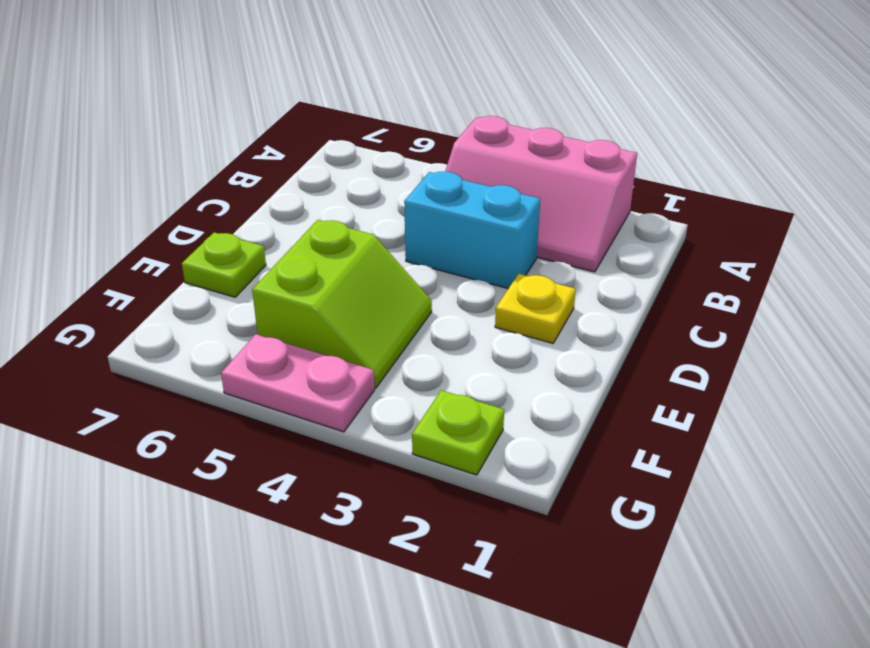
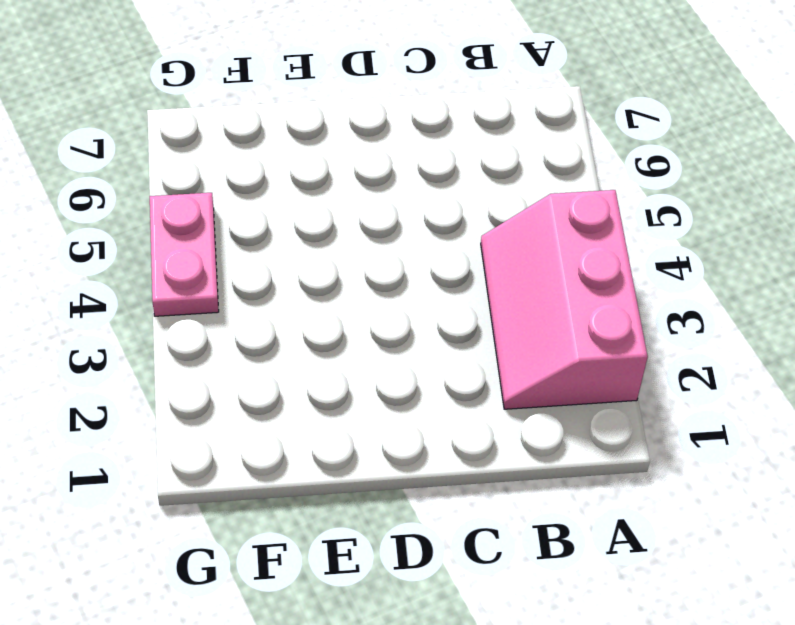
none -> cyan 1x2 brick [404,171,540,289]
none -> yellow 1x1 plate [495,274,576,343]

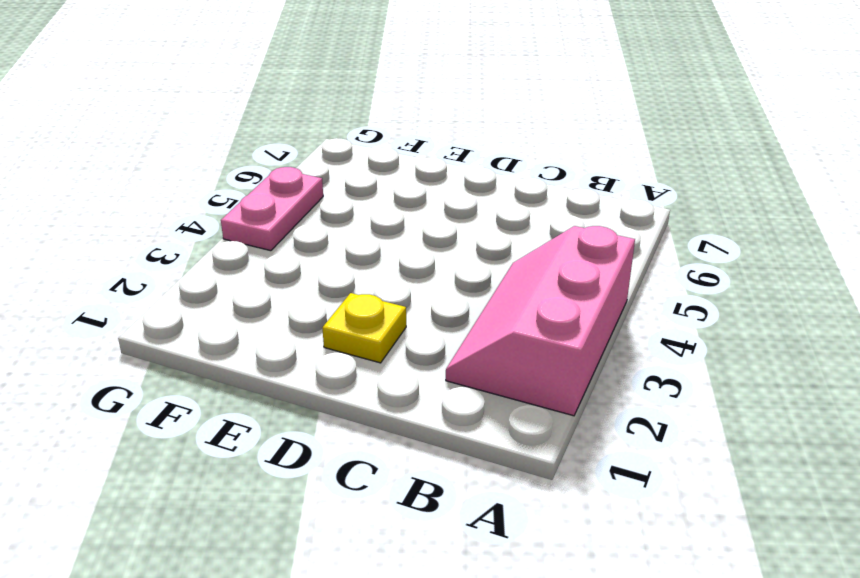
none -> cyan 1x2 brick [404,171,540,289]
none -> lime 2x2 slope [252,220,432,388]

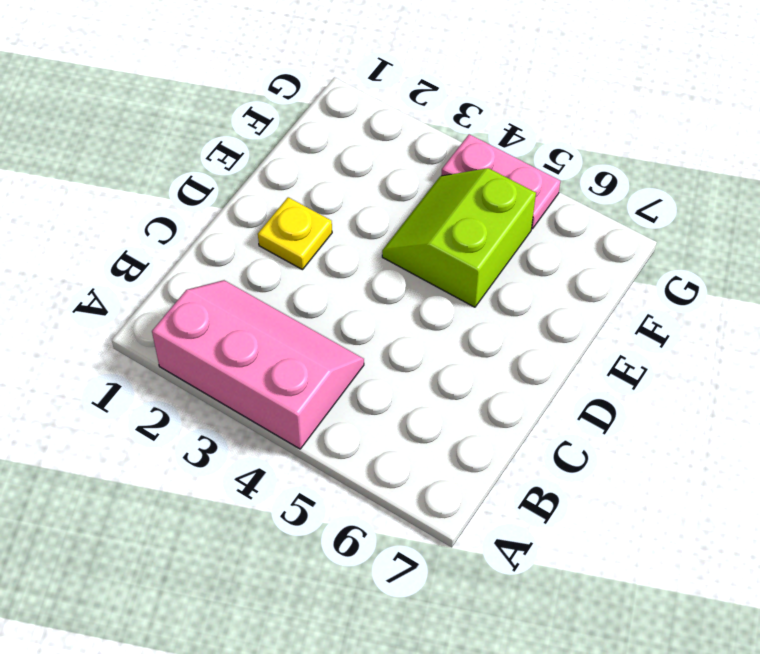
none -> cyan 1x2 brick [404,171,540,289]
none -> lime 1x1 plate [182,232,266,297]

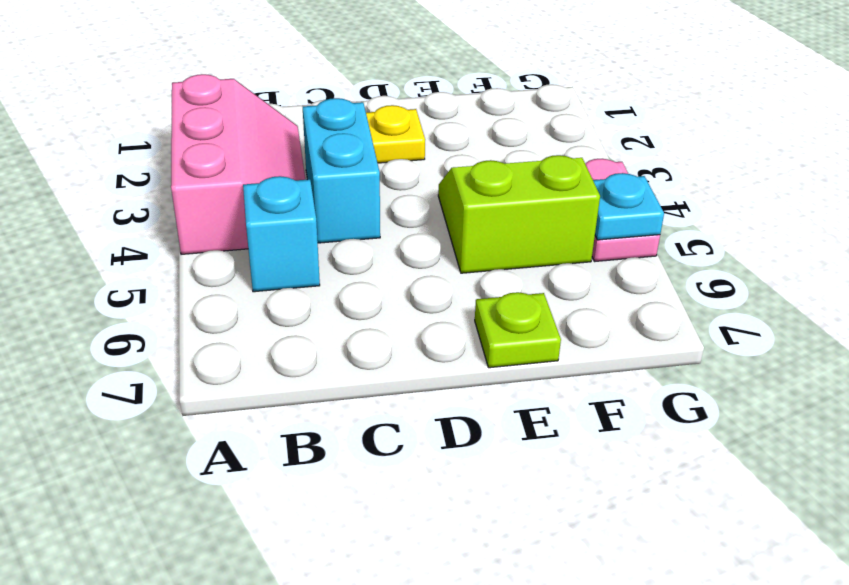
cyan 1x1 brick [243,176,320,292] -> none
cyan 1x1 plate [593,173,664,240] -> none
none -> lime 1x1 plate [412,390,504,475]

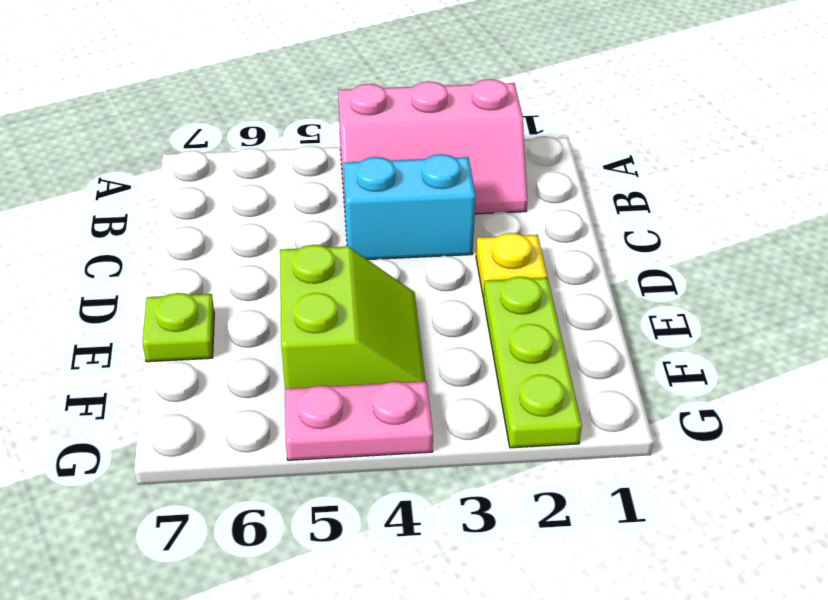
lime 1x3 plate [483,277,582,448] -> lime 1x1 plate [412,390,504,475]

